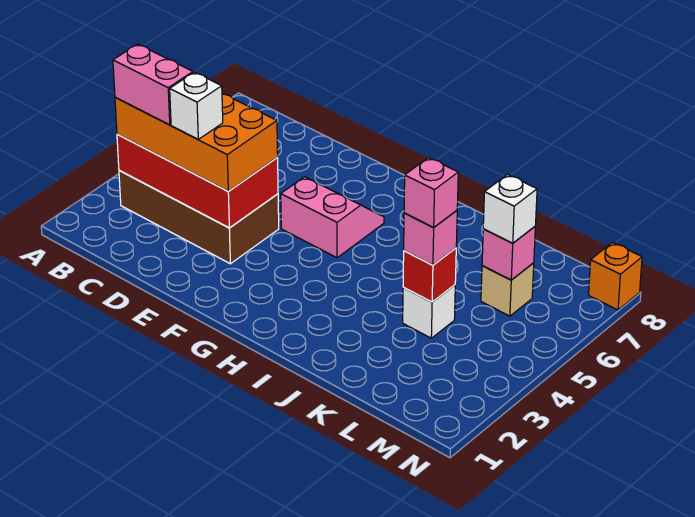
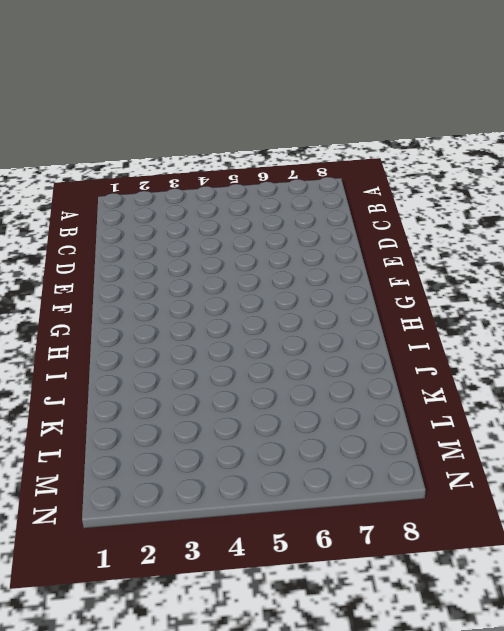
none -> brown 2x4 brick [119,171,279,264]
none -> pink 2x2 slope [281,177,384,258]
none -> white 1x1 brick [403,285,455,338]

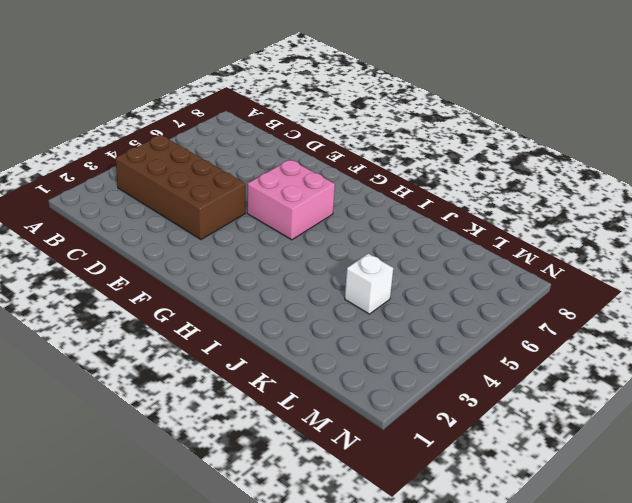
pink 2x2 brick [247,160,335,240] -> pink 2x2 slope [281,177,384,258]
none -> tan 1x1 brick [481,263,534,316]
none -> orange 1x1 brick [589,242,642,310]
none -> red 2x4 brick [117,134,278,228]

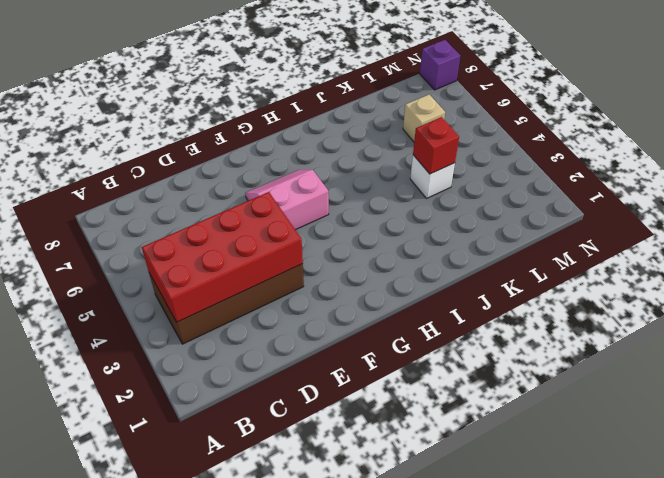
purple 1x1 brick [420,40,460,90] -> orange 1x1 brick [589,242,642,310]
none -> pink 1x1 brick [482,227,535,280]
none -> orange 2x4 brick [115,93,278,191]
none -> pink 1x1 brick [404,210,457,265]

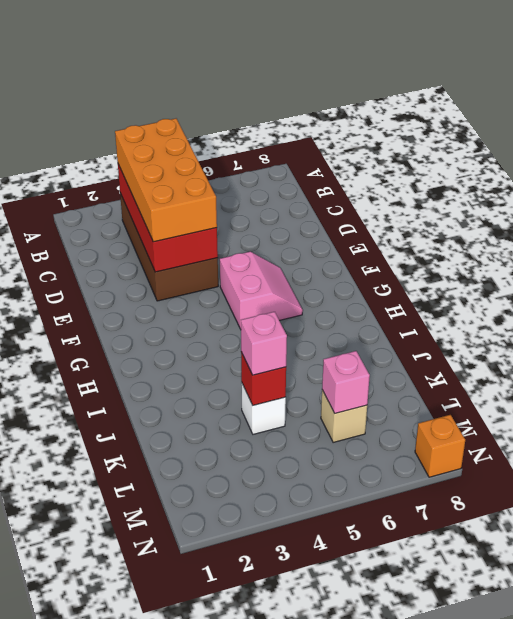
none -> white 1x1 brick [483,175,537,243]
none -> pink 1x2 brick [113,44,193,125]
none -> white 1x1 brick [170,72,223,139]

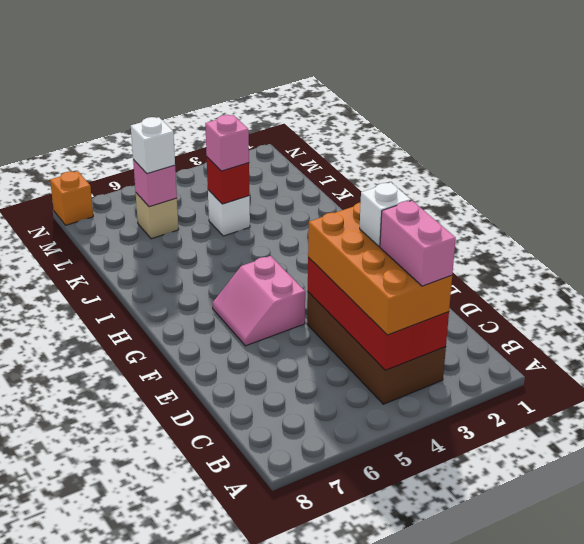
none -> pink 1x1 brick [404,158,458,228]

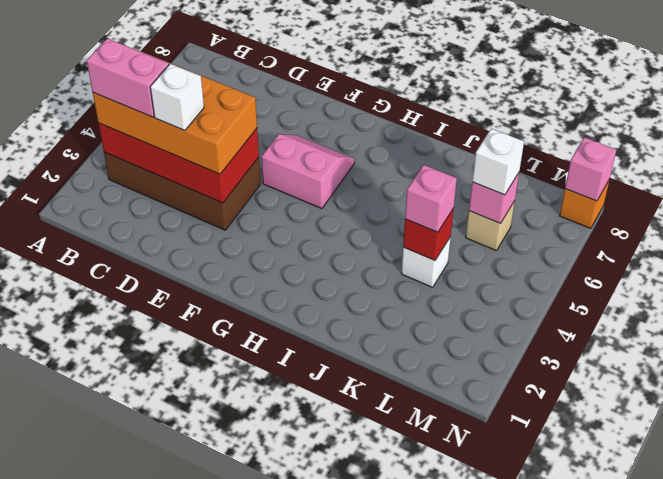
pink 1x1 brick [565,137,616,201] -> pink 1x1 brick moved to [404,158,458,228]

